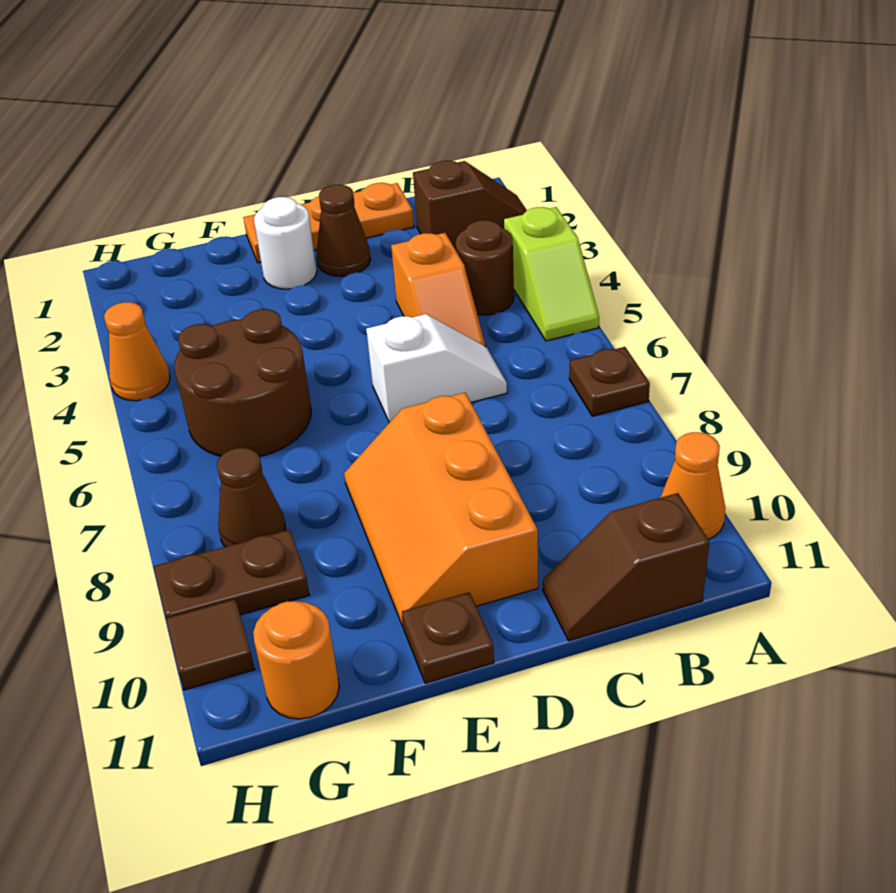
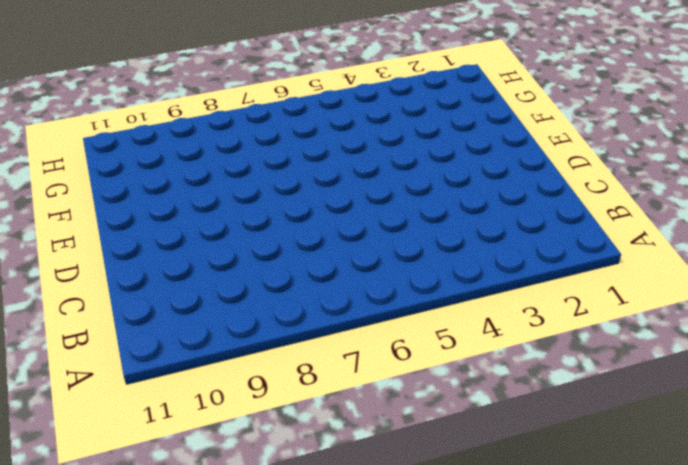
none -> brown 1x2 slope [413,161,527,250]
none -> lime 1x2 slope [504,207,599,341]
none -> brown 1x1 plate [569,347,650,416]

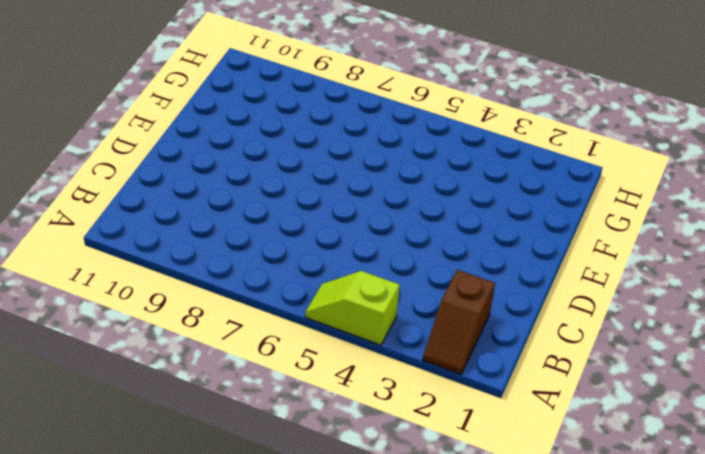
none -> brown 1x1 plate [569,347,650,416]
none -> orange 1x1 cone [660,432,725,539]
none -> brown 1x1 round brick [456,220,514,315]

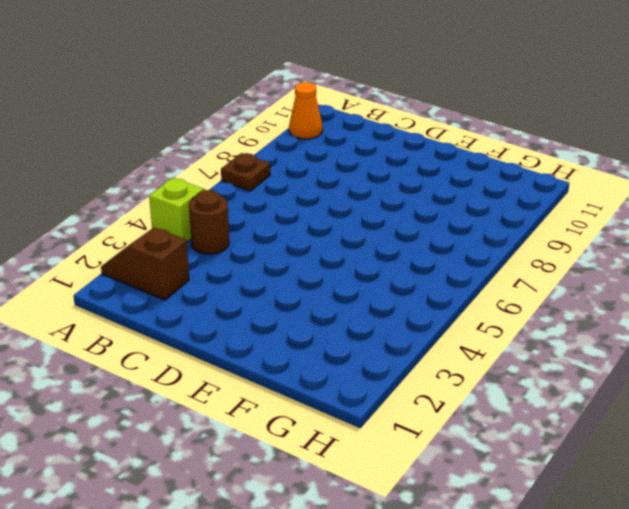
none -> brown 1x2 slope [543,493,709,641]
none -> orange 1x3 plate [243,183,414,263]
none -> orange 1x2 slope [391,233,486,347]

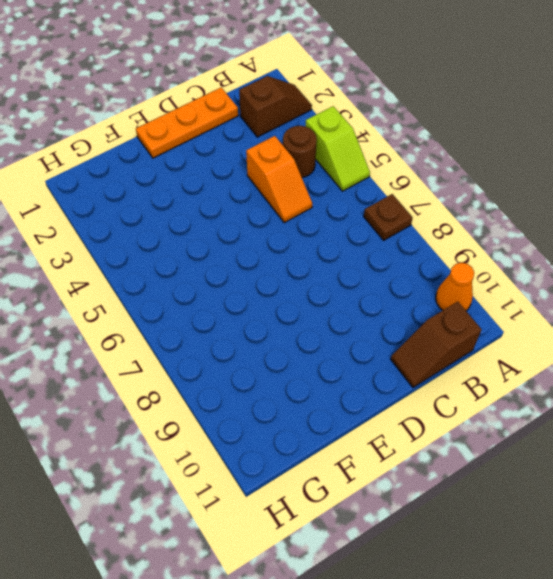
none -> white 1x2 slope [366,314,507,423]
none -> brown 1x1 cone [317,185,371,276]
none -> orange 2x3 slope [344,393,538,626]

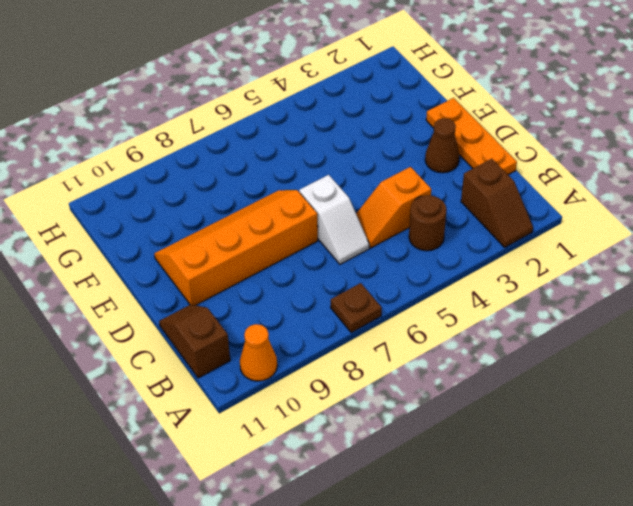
orange 2x4 slope [154,190,318,305] -> orange 2x3 slope [344,393,538,626]
none -> lime 1x2 slope [504,207,599,341]
none -> white 1x1 round brick [254,197,317,289]
none -> brown 1x1 plate [402,592,494,683]

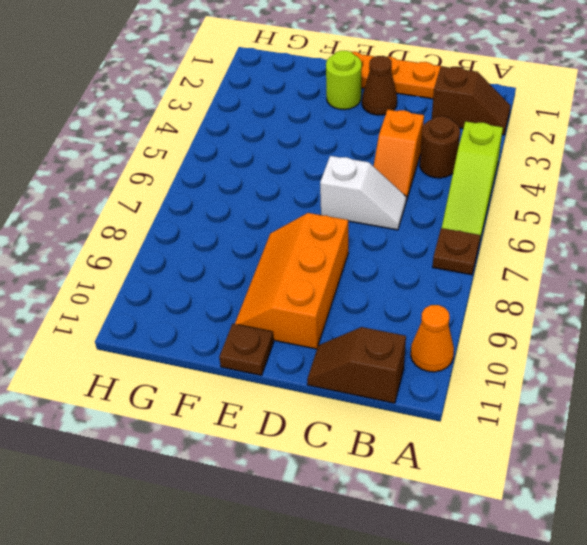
lime 1x3 slope [442,122,503,239] -> lime 1x2 slope [504,207,599,341]
lime 1x1 round brick [326,51,362,110] -> white 1x1 round brick [254,197,317,289]
none -> brown 2x2 round brick [175,309,311,457]
none -> brown 1x1 cone [217,448,286,547]
none -> brown 1x2 plate [154,530,309,618]

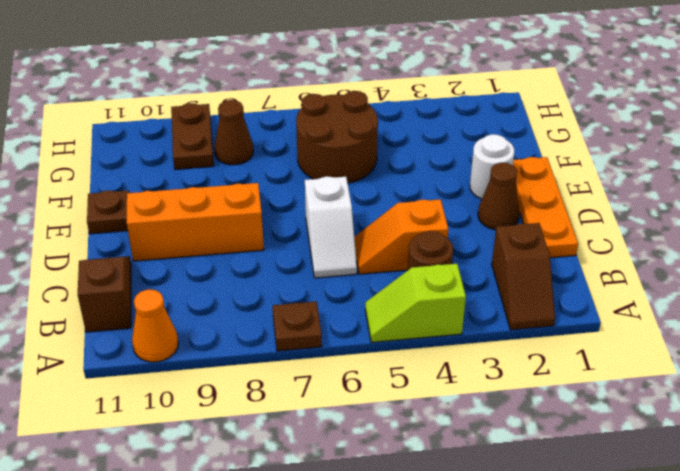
none -> orange 1x1 round brick [253,601,339,719]
none -> orange 1x1 cone [104,302,170,401]
none -> brown 1x1 tile [166,599,255,690]

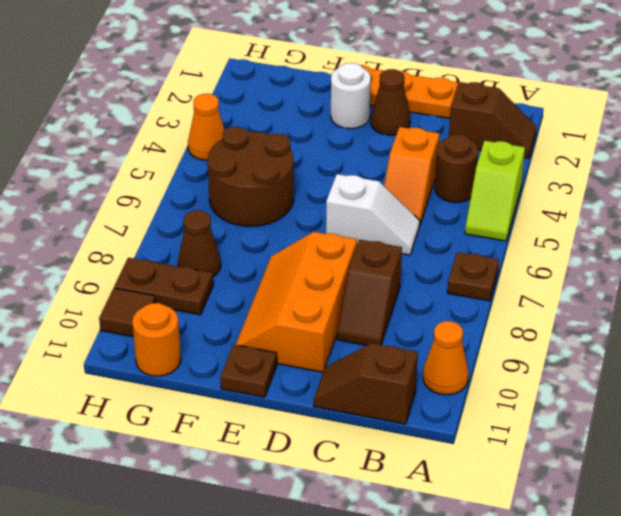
brown 1x2 slope [337,240,402,345] -> none

